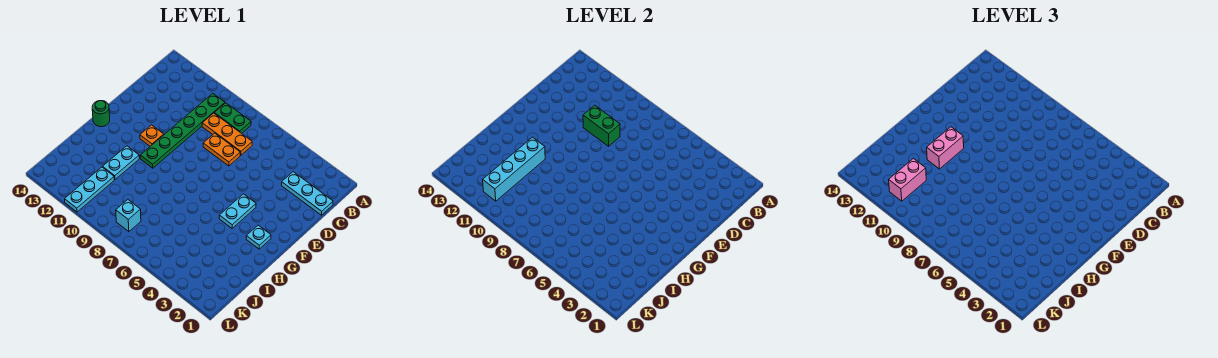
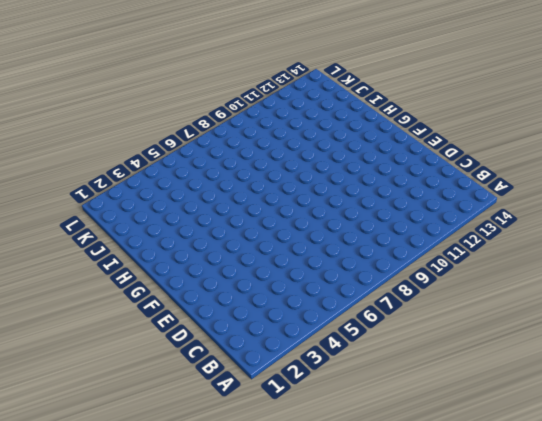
none -> green 1x2 plate [214,103,251,133]
none -> green 1x6 plate [140,93,225,168]
none -> cyan 1x3 plate [281,172,333,215]

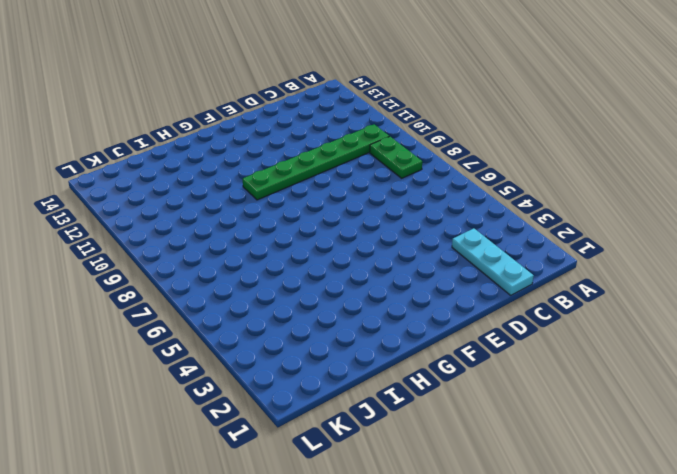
none -> orange 1x3 plate [202,113,252,155]
none -> orange 1x2 plate [203,133,240,166]
none -> cyan 1x2 plate [219,194,256,228]

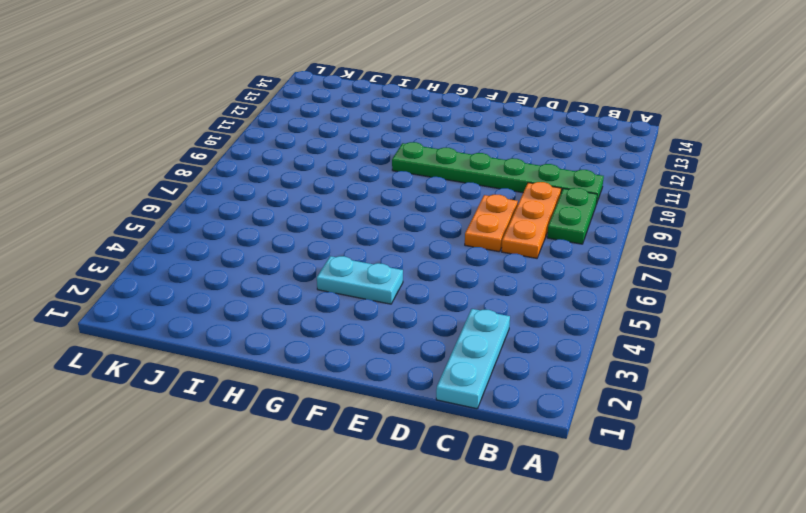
none -> orange 1x1 plate [140,125,164,146]
none -> cyan 1x1 plate [246,225,271,249]
none -> green 1x1 round brick [92,101,110,127]

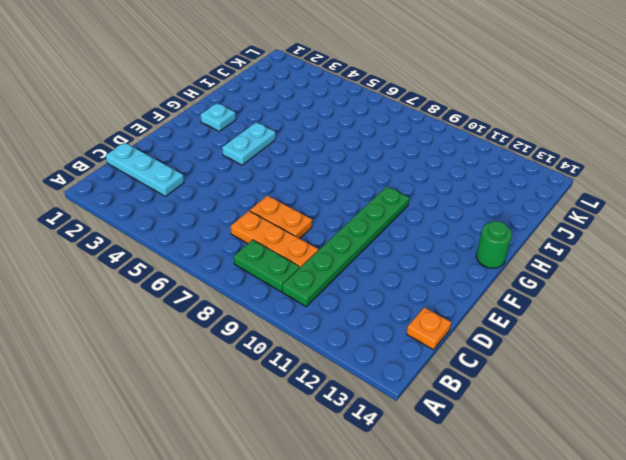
orange 1x1 plate [407,307,451,350] -> orange 1x1 plate moved to [140,125,164,146]
none -> cyan 1x2 plate [103,146,139,179]
none -> cyan 1x3 plate [65,167,114,212]
none -> cyan 1x1 brick [116,200,141,232]

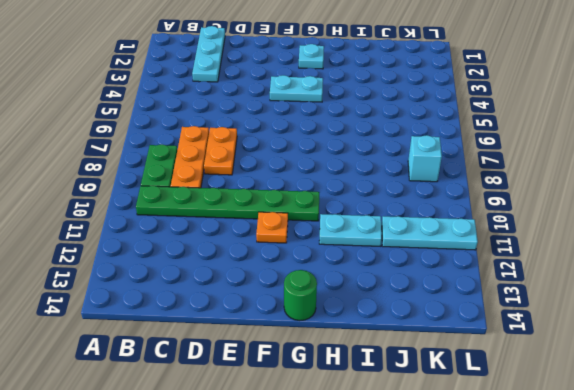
none -> green 1x2 brick [583,105,620,146]
none -> cyan 1x4 brick [483,137,545,201]
none -> pink 1x2 brick [927,127,964,169]

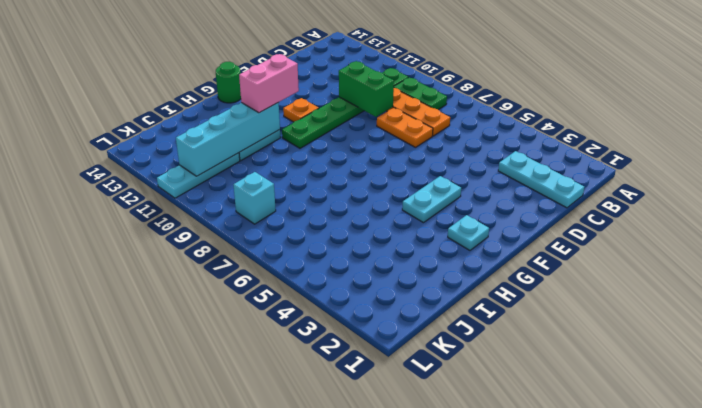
none -> pink 1x2 brick [889,159,926,201]

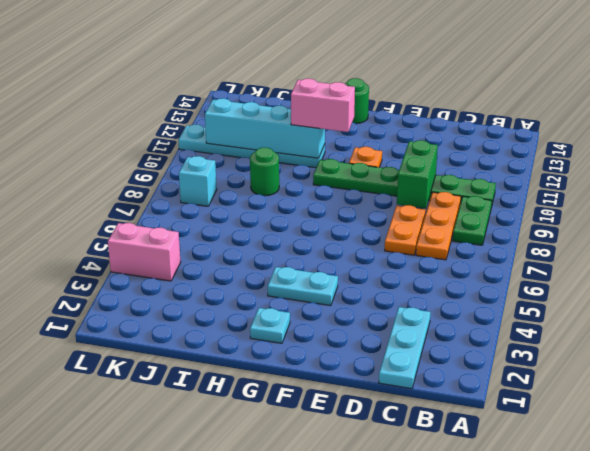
green 1x1 round brick [250,148,279,196] -> none
pink 1x2 brick [108,223,181,281] -> pink 1x2 brick moved to [889,159,926,201]

